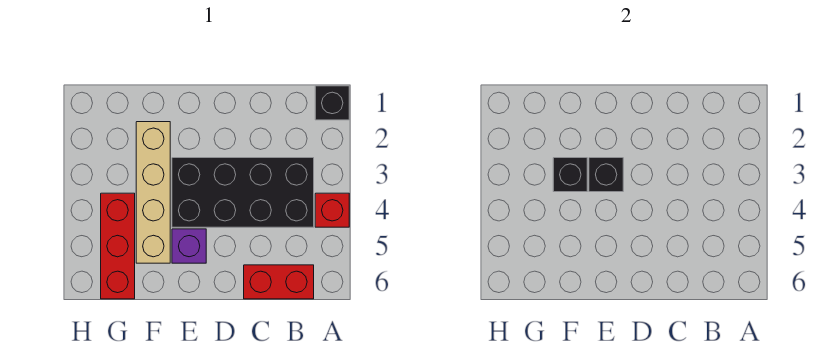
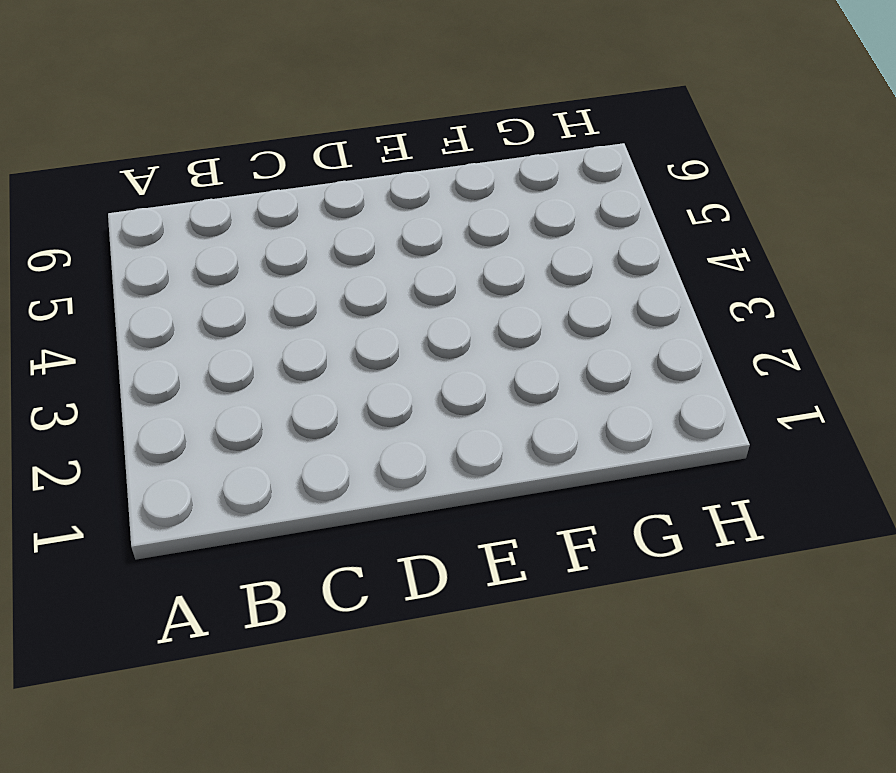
none -> black 1x1 brick [315,86,349,120]
none -> red 1x1 brick [315,193,349,227]

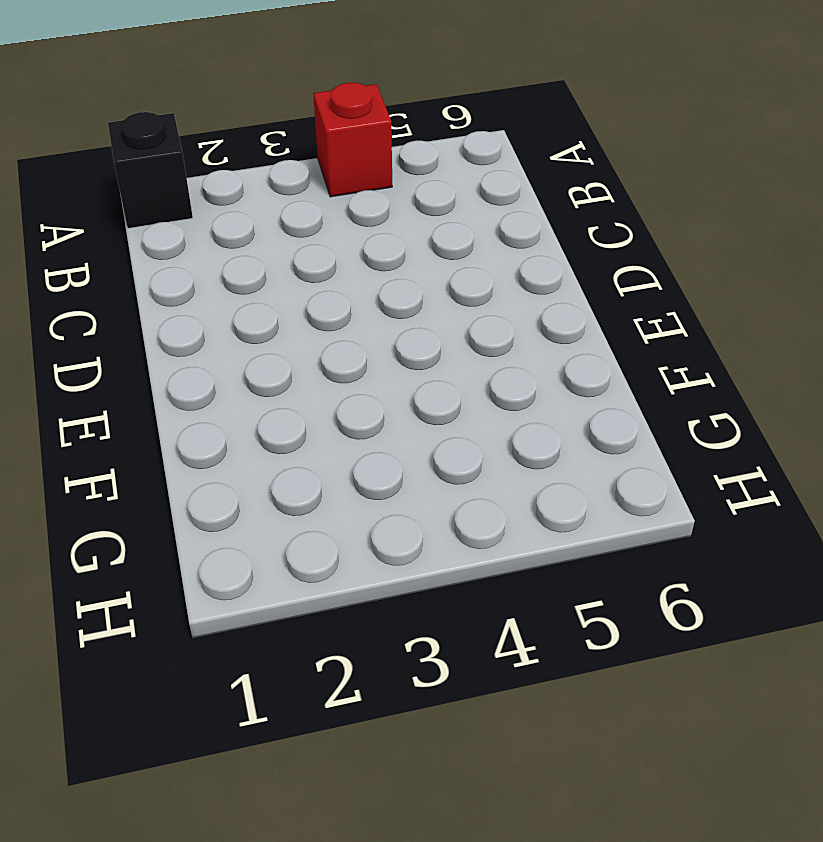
none -> black 2x4 brick [172,158,314,227]
none -> red 1x2 brick [244,265,314,299]

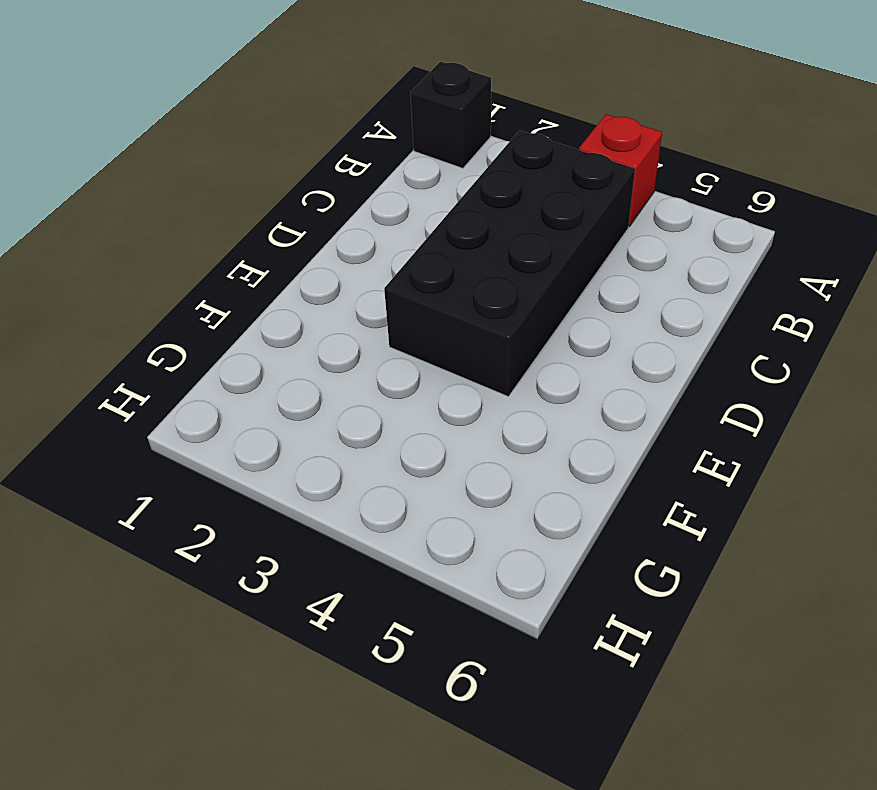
none -> red 1x2 brick [244,265,314,299]
none -> purple 1x1 brick [172,229,206,263]

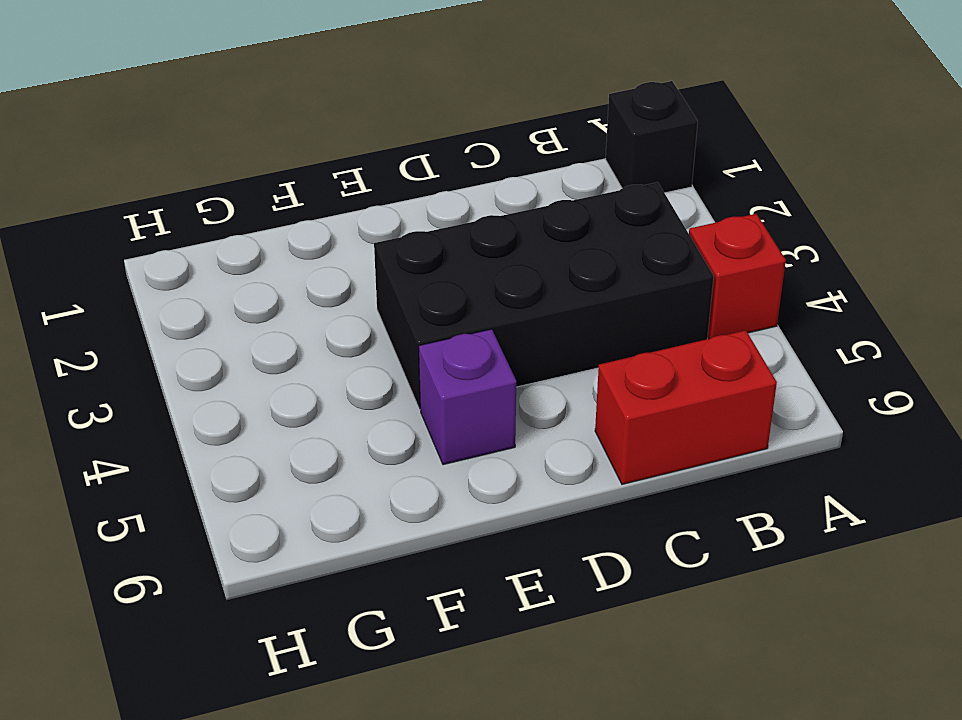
none -> tan 1x4 brick [136,122,170,263]
none -> red 1x3 brick [101,193,135,299]

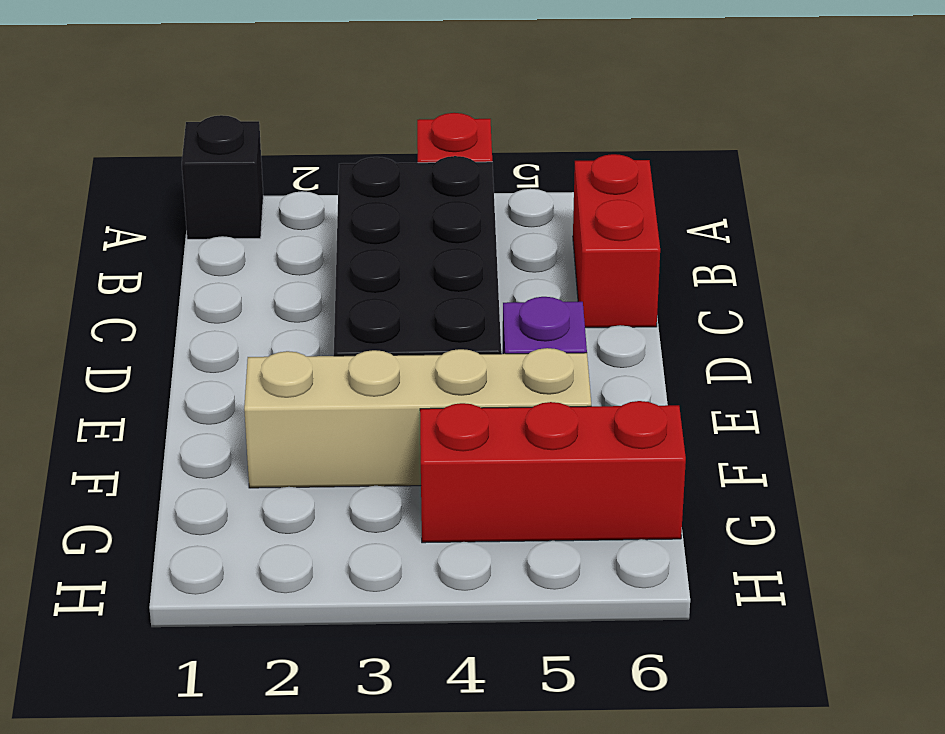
none -> black 1x1 brick [589,158,623,192]
none -> black 1x1 brick [553,158,587,192]

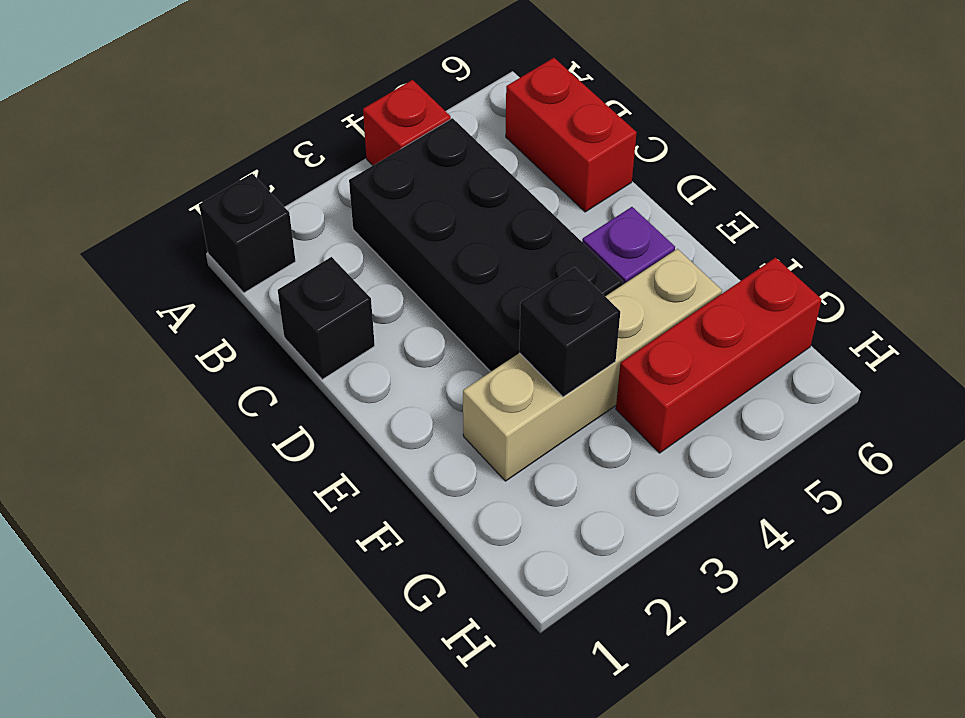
black 1x1 brick [278,257,375,379] -> black 1x1 brick moved to [589,158,623,192]

